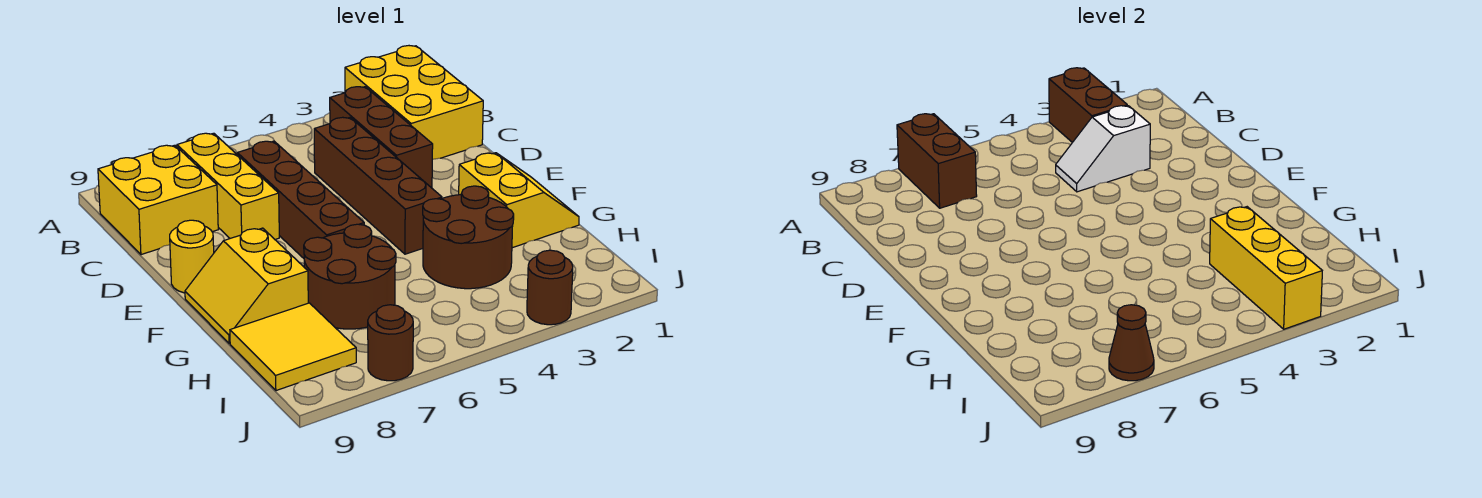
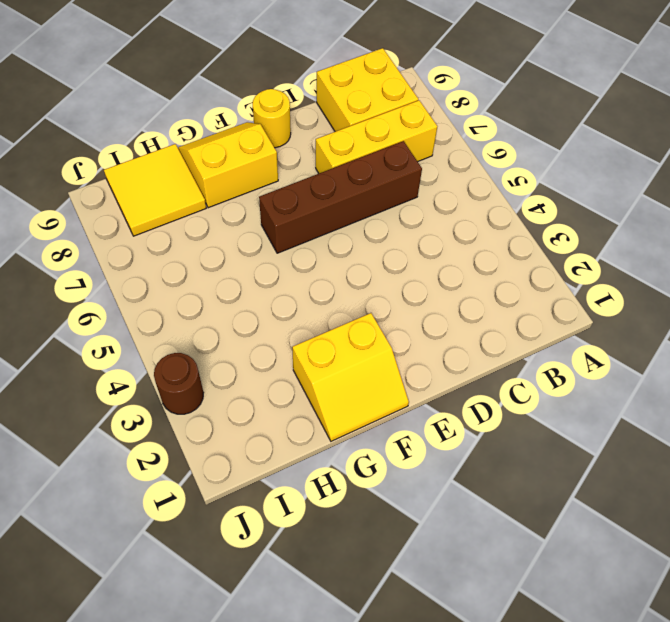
none -> yellow 2x3 brick [345,46,483,160]
none -> brown 1x3 brick [330,87,433,188]
none -> brown 1x4 brick [314,117,442,254]

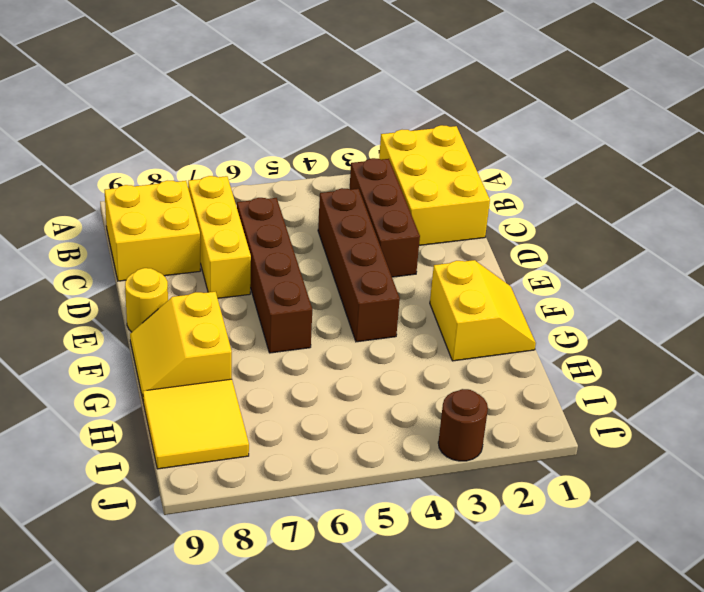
none -> brown 2x2 round brick [423,186,514,289]
none -> brown 2x2 round brick [304,224,396,329]
none -> brown 1x1 round brick [368,305,413,381]

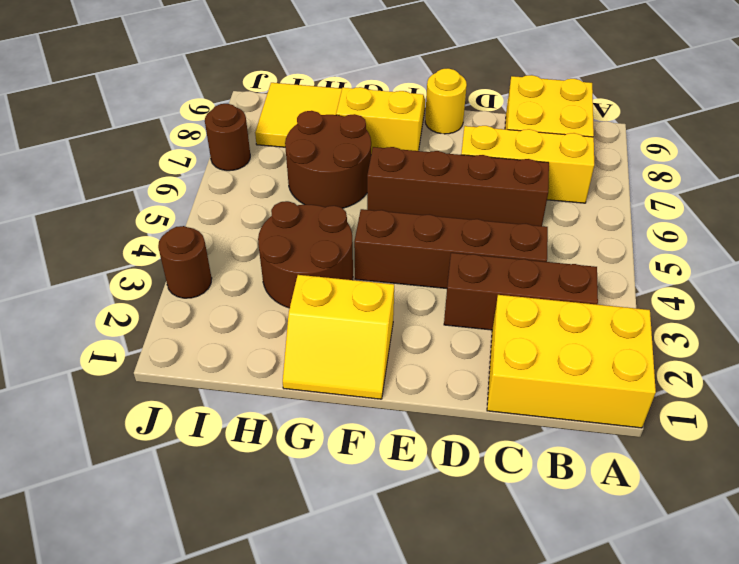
none -> brown 1x2 brick [1049,68,1127,142]
none -> brown 1x2 brick [897,114,977,208]
none -> white 1x2 slope [1056,106,1150,192]

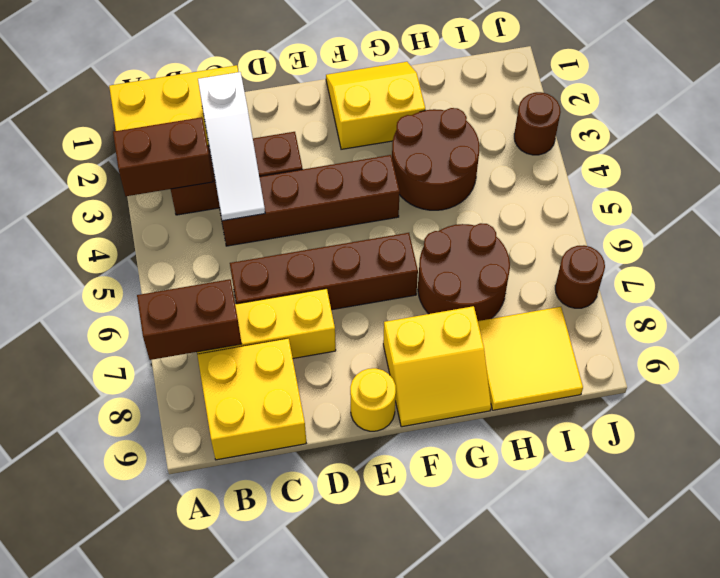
white 1x3 slope [198,72,265,221] -> white 1x2 slope [1056,106,1150,192]
none -> yellow 1x3 brick [1210,207,1322,329]
none -> brown 1x1 cone [1109,305,1154,381]

